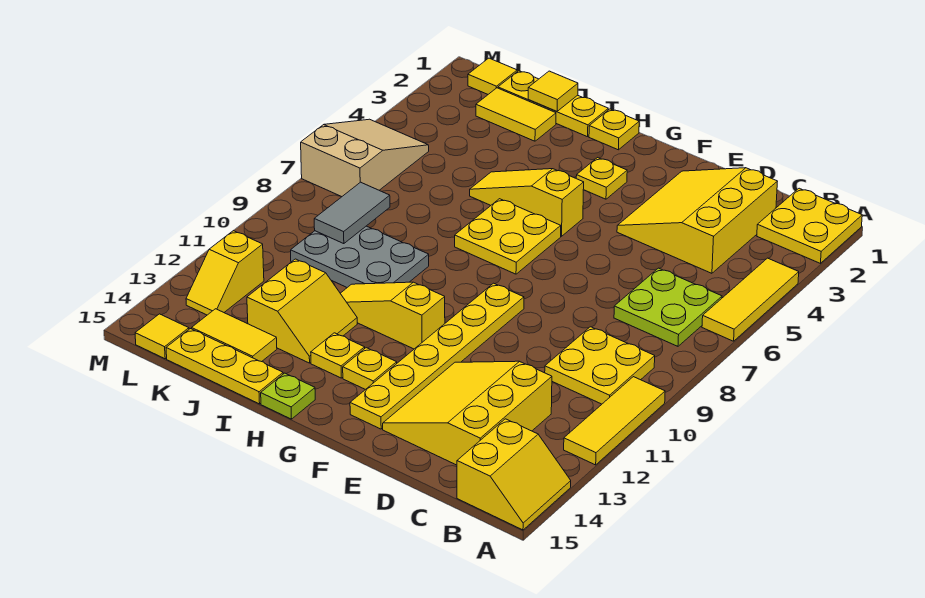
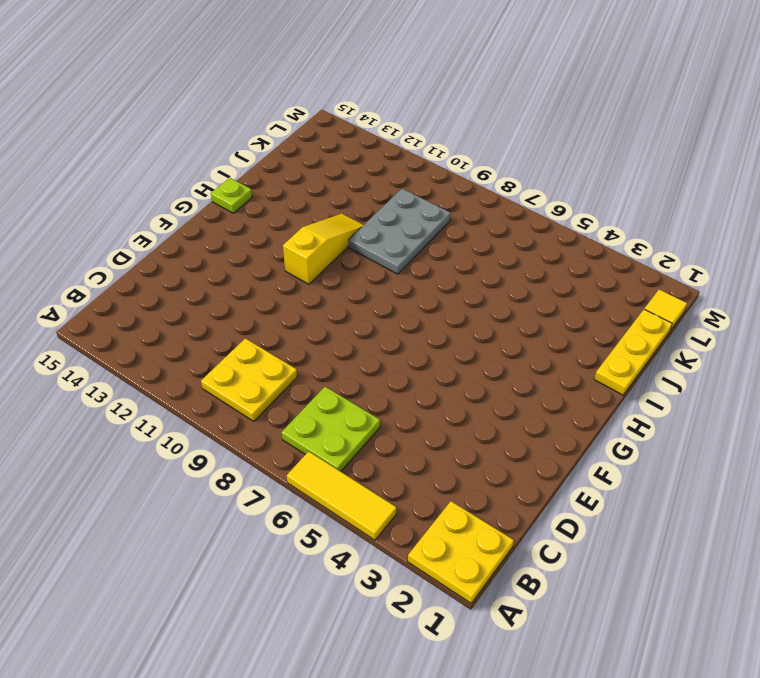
none -> yellow 1x3 tile [564,377,665,465]
none -> yellow 2x2 slope [457,419,571,530]
none -> yellow 3x3 slope [617,168,778,273]

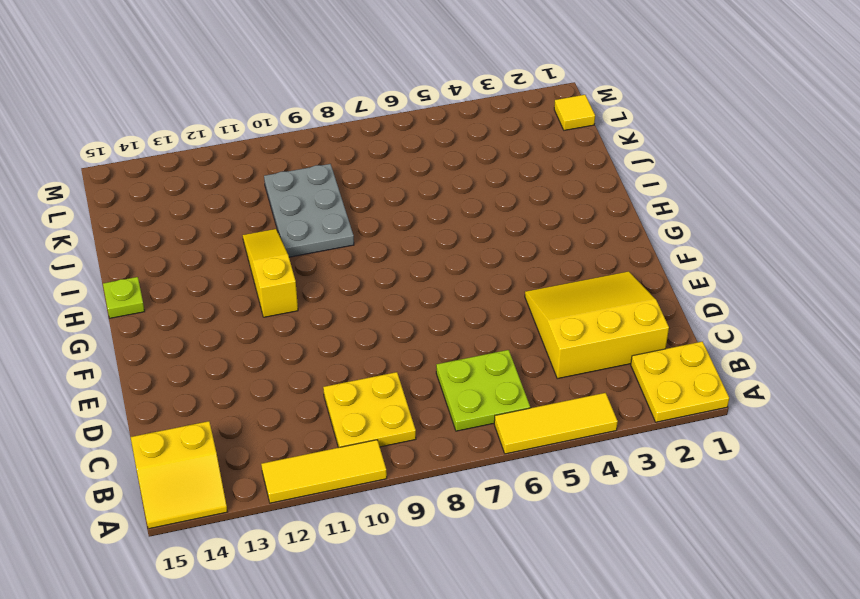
none -> yellow 3x3 slope [383,361,552,465]
none -> yellow 1x6 plate [350,283,524,429]
none -> yellow 1x1 plate [576,158,627,199]

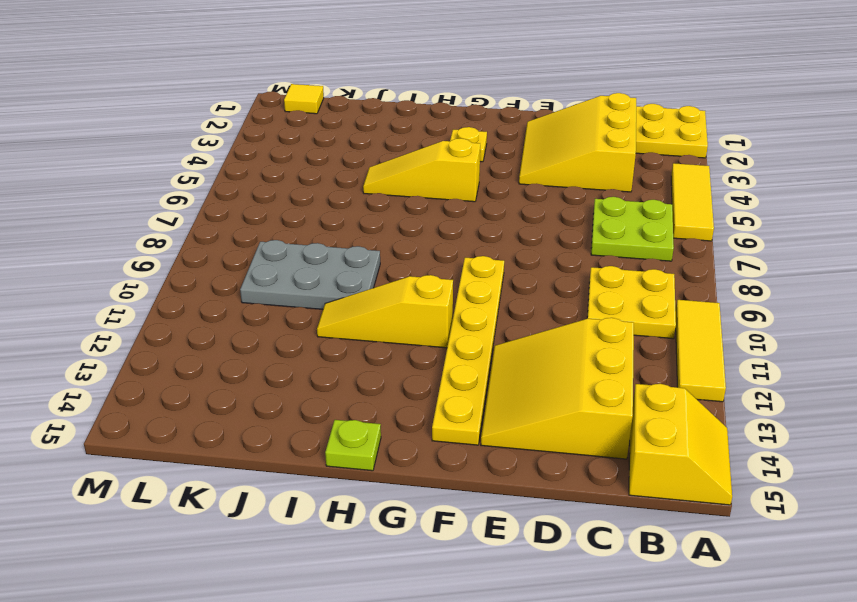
none -> yellow 2x2 plate [455,199,561,274]
none -> yellow 1x1 plate [343,348,397,390]
none -> yellow 1x1 plate [589,109,639,150]

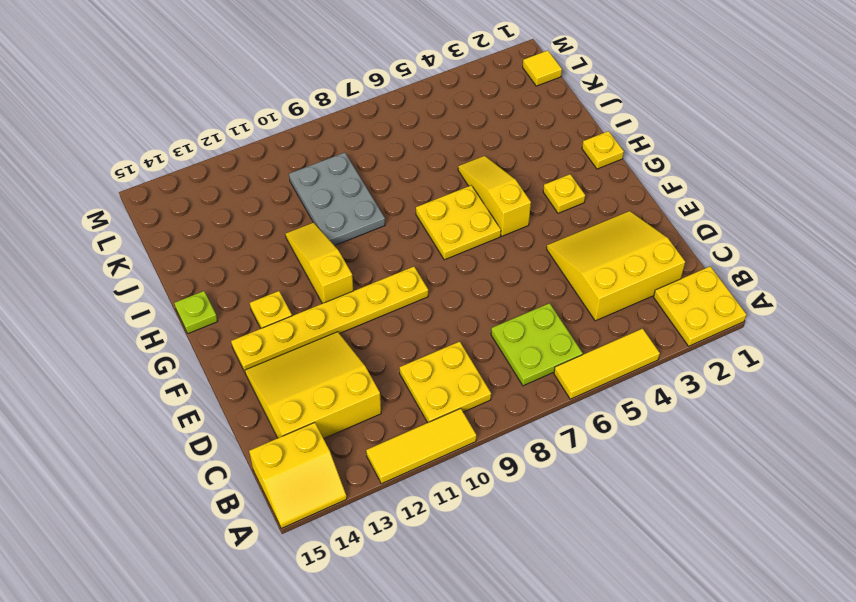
none -> yellow 1x1 plate [311,333,365,378]
none -> yellow 1x3 plate [498,71,608,137]
none -> yellow 2x2 slope [247,259,357,363]

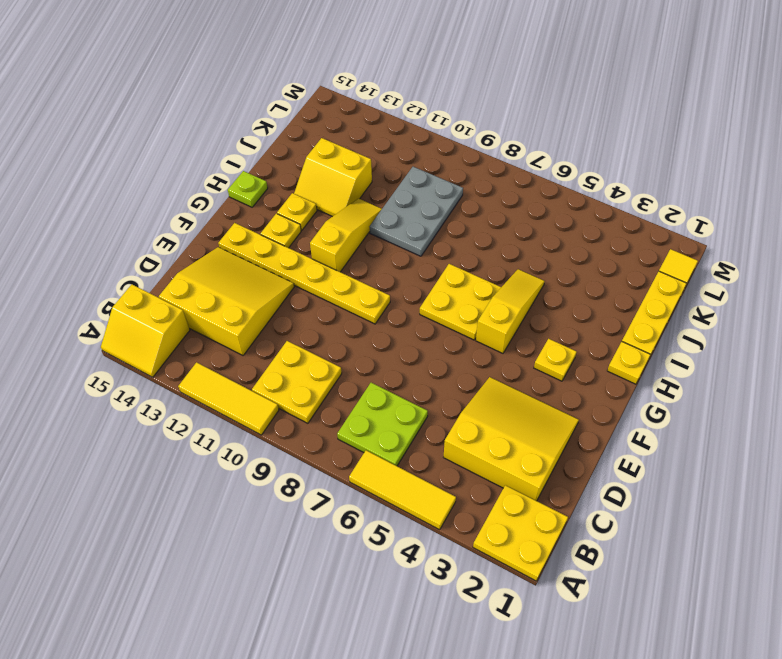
none -> yellow 1x3 plate [166,329,283,404]
none -> yellow 1x2 tile [476,88,556,141]
none -> yellow 1x2 tile [192,309,277,362]

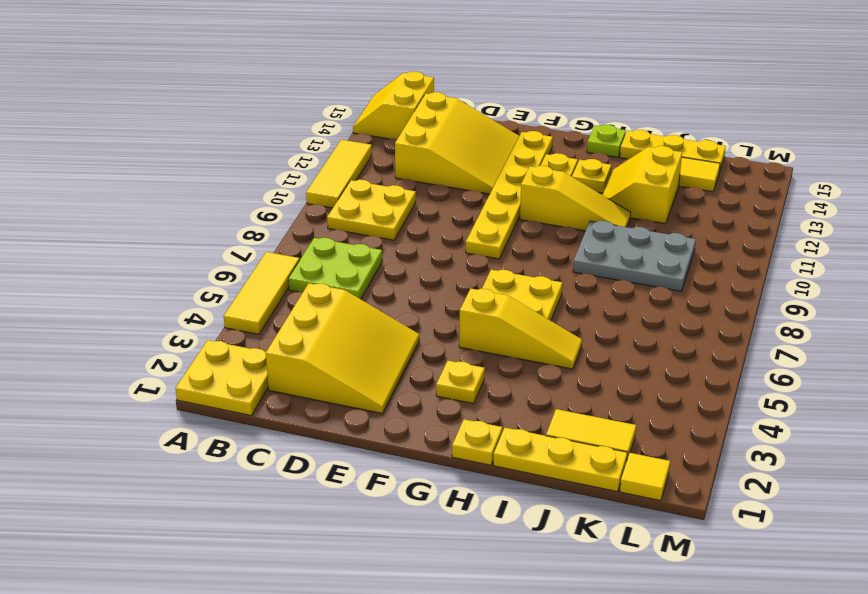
none -> tan 2x3 slope [301,119,429,197]
none -> yellow 1x2 slope [186,231,264,315]
none -> yellow 1x1 tile [135,314,189,359]

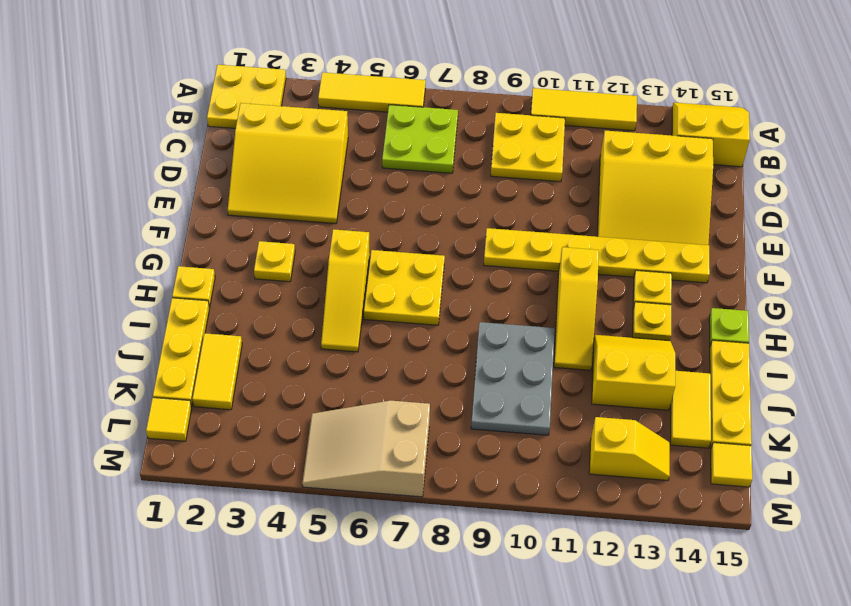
none -> yellow 1x1 tile [528,71,578,111]
none -> grey 1x2 tile [314,182,390,244]

